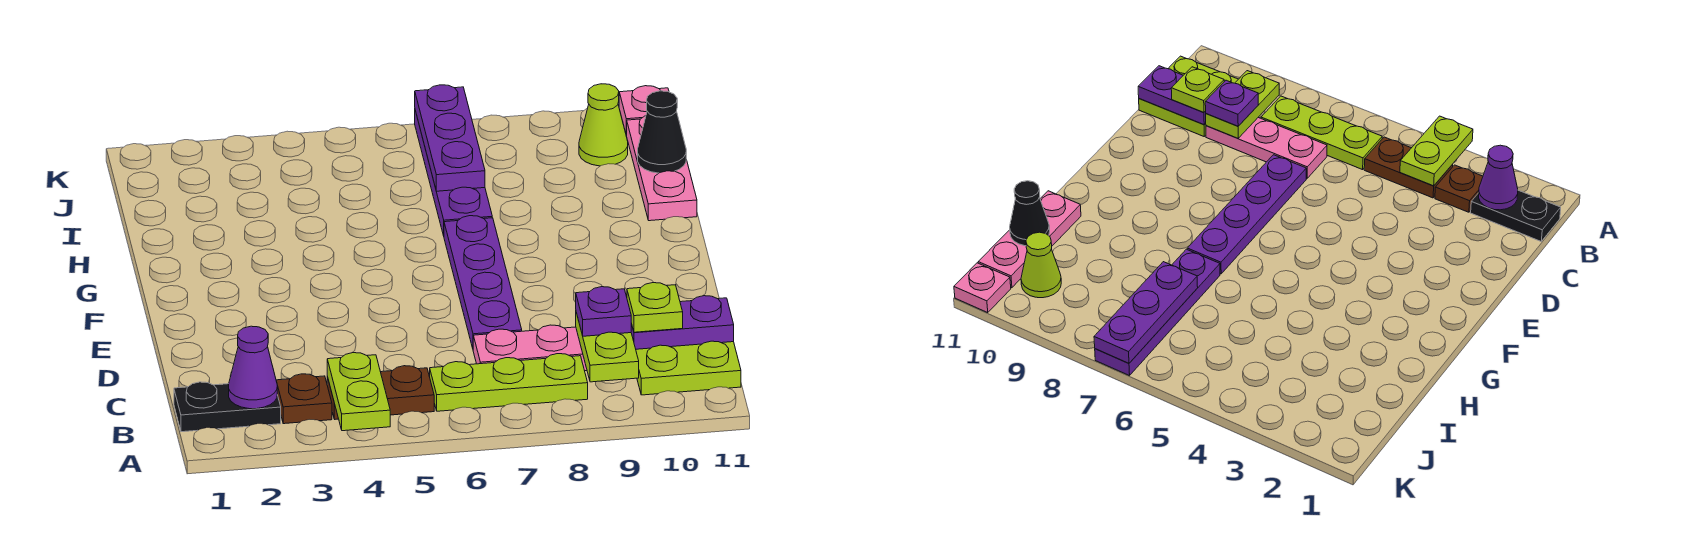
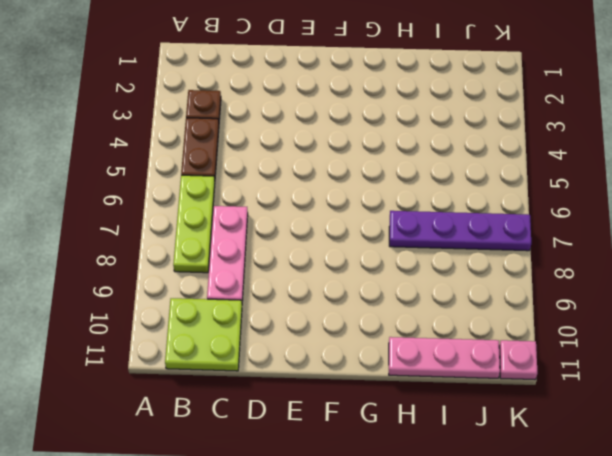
none -> black 1x2 plate [174,382,281,432]
none -> purple 1x4 plate [444,216,522,348]
none -> lime 1x1 cone [579,84,628,166]

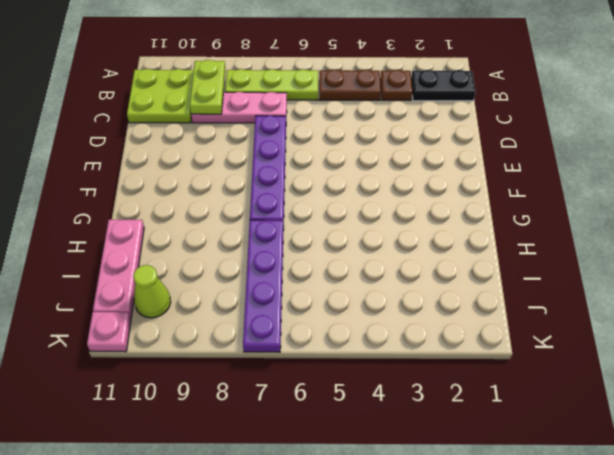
none -> lime 1x2 plate [327,353,390,431]
none -> purple 1x1 cone [229,326,277,409]
none -> purple 1x2 plate [631,296,734,349]

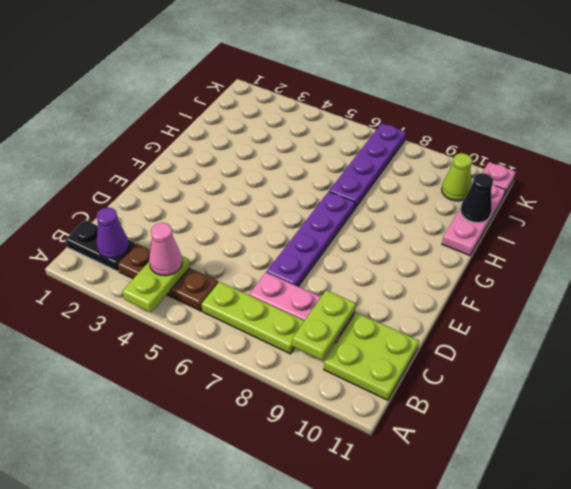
pink 1x1 cone [149,223,182,276] -> none
none -> purple 1x2 plate [631,296,734,349]
none -> purple 1x3 plate [415,85,485,191]
none -> purple 1x1 plate [576,287,631,336]

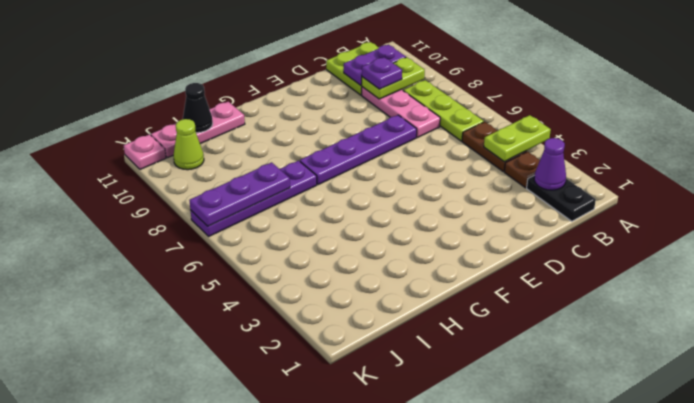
purple 1x2 plate [344,45,406,85] -> purple 1x2 plate turned to [631,296,734,349]
none -> lime 1x1 plate [627,283,683,332]

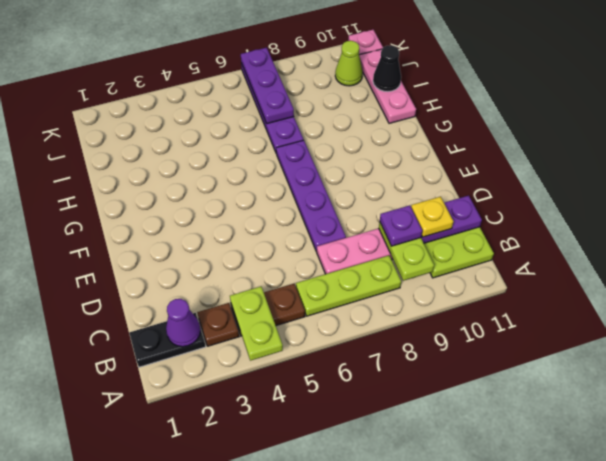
yellow 1x1 plate [411,197,454,237] -> lime 1x1 plate [627,283,683,332]

